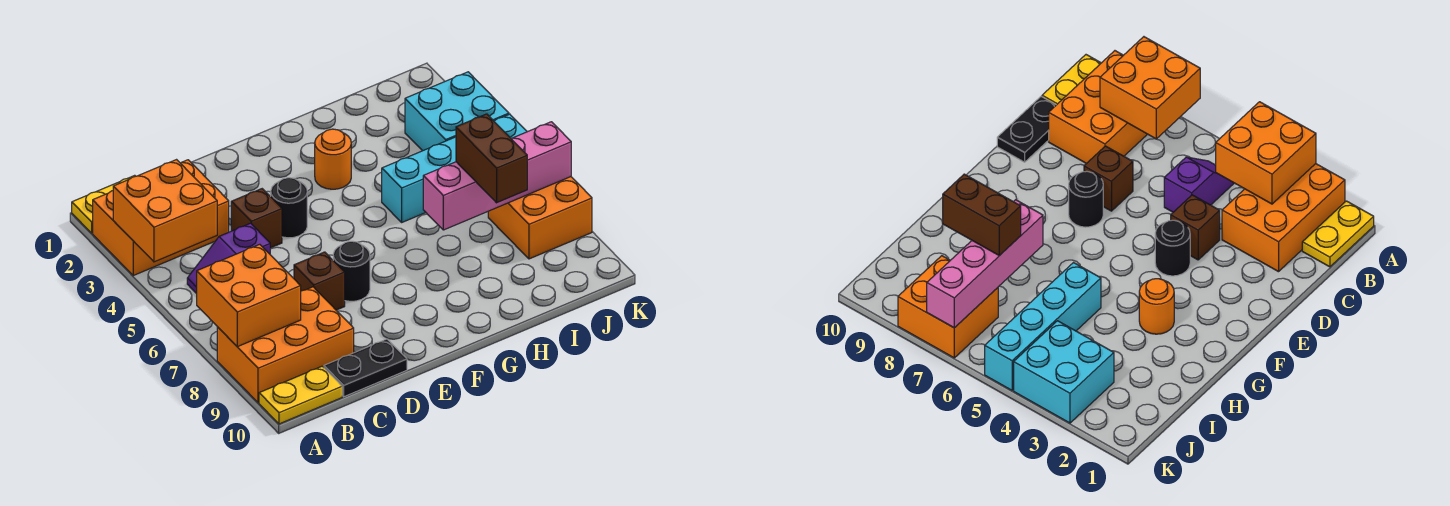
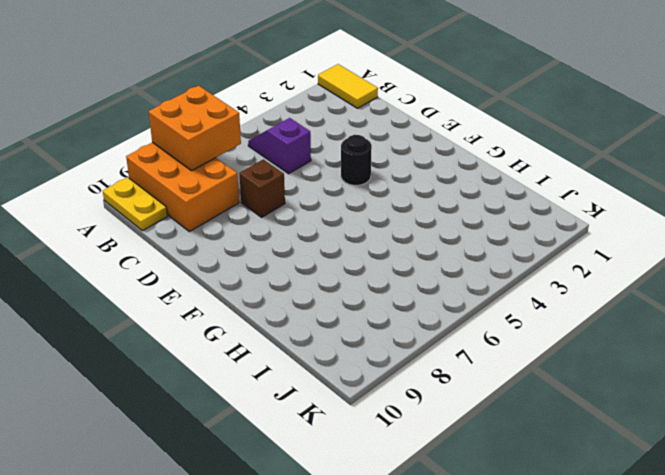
yellow 1x2 tile [318,64,378,108] -> yellow 1x2 plate [72,175,135,233]
none -> orange 2x3 brick [93,160,229,276]
none -> black 1x2 plate [324,339,407,397]
none -> brown 1x1 brick [231,189,282,248]

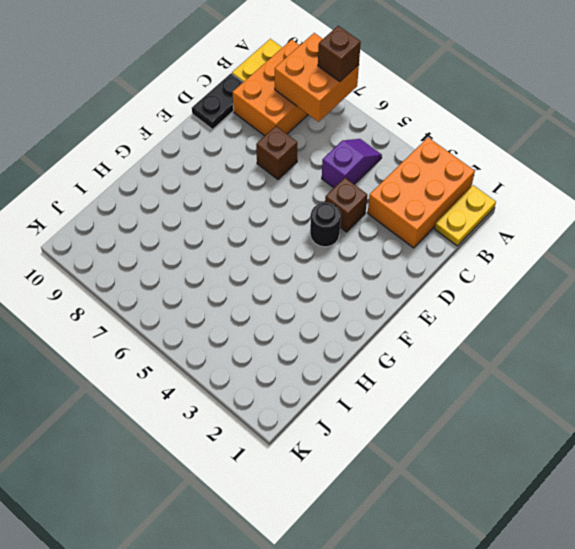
brown 1x1 brick [318,26,361,82] -> none
none -> black 1x1 round brick [333,241,370,301]
none -> orange 1x1 round brick [315,129,351,189]
none -> cyan 1x4 brick [382,114,527,222]

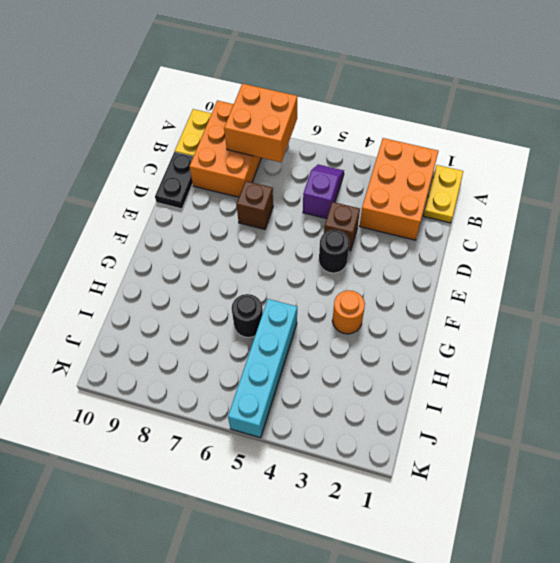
black 1x1 round brick [232,294,263,338] -> black 1x1 round brick moved to [333,241,370,301]
none -> cyan 2x2 brick [405,72,509,151]
none -> orange 2x2 brick [488,177,592,259]
none -> orange 2x2 brick [113,160,217,262]

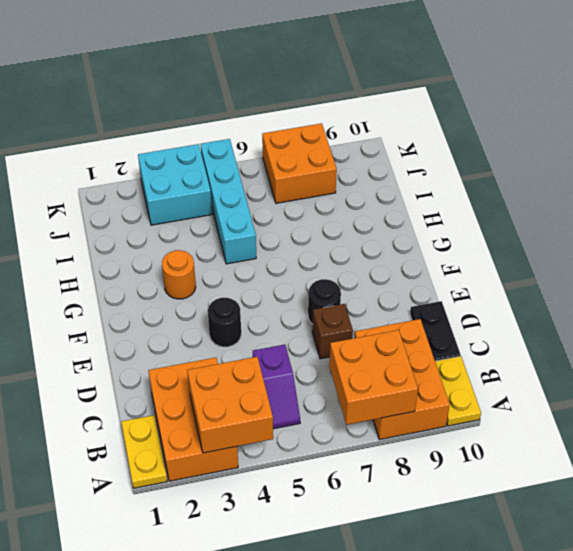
none -> brown 1x1 brick [231,189,282,248]
none -> pink 1x4 brick [423,122,571,230]
none -> brown 1x2 brick [456,114,527,203]

